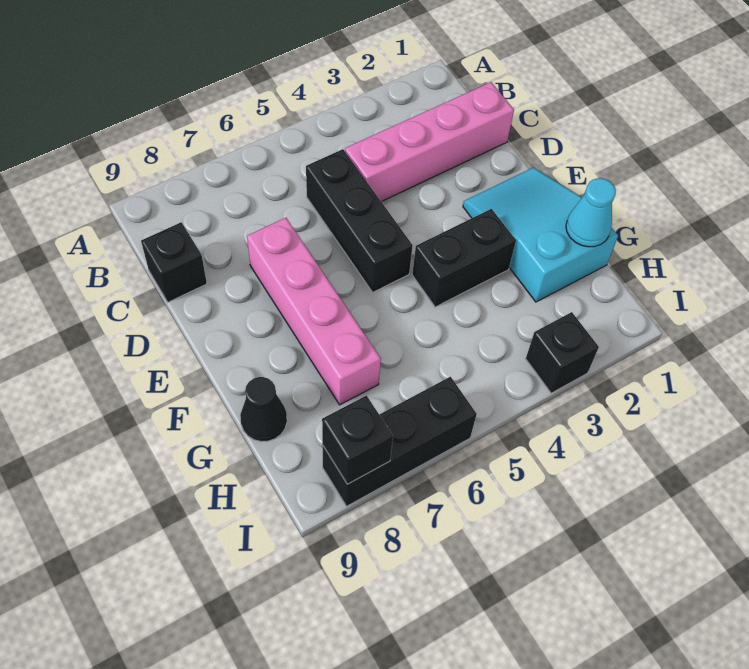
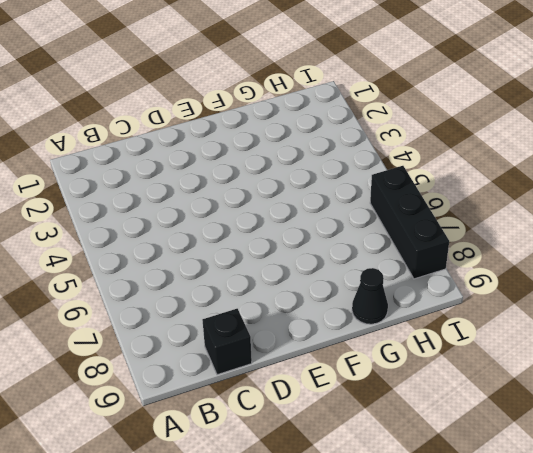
none -> pink 1x4 brick [345,82,514,202]
none -> black 1x3 brick [306,149,413,292]

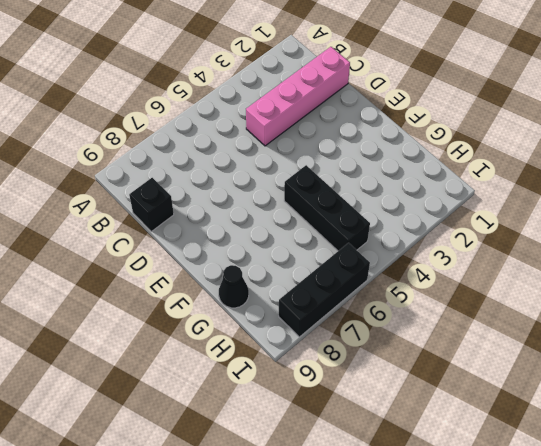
black 1x3 brick [284,165,370,251] -> black 1x3 brick moved to [306,149,413,292]
none -> pink 1x4 brick [247,218,381,405]
none -> cyan 2x3 slope [463,168,618,302]

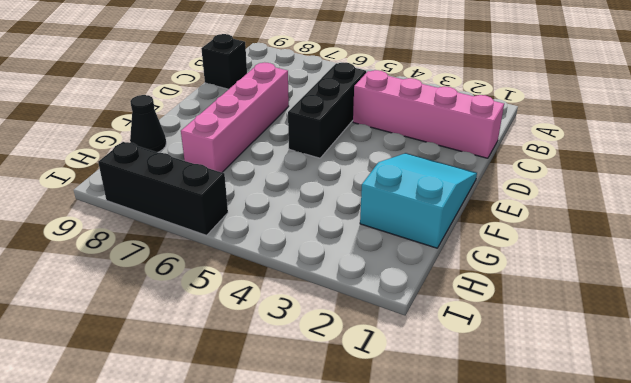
none -> black 1x2 brick [412,209,516,307]
none -> black 1x1 brick [526,312,599,393]

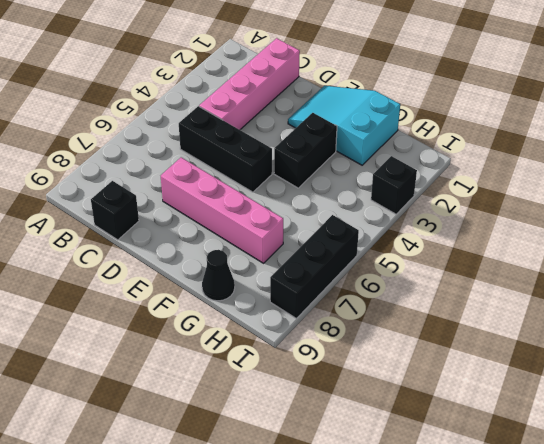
none -> cyan 1x1 cone [566,178,616,247]
none -> black 1x1 brick [322,395,393,484]

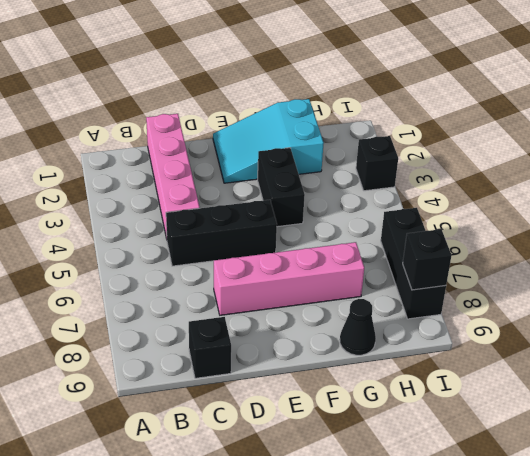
none -> cyan 1x1 cone [566,178,616,247]

